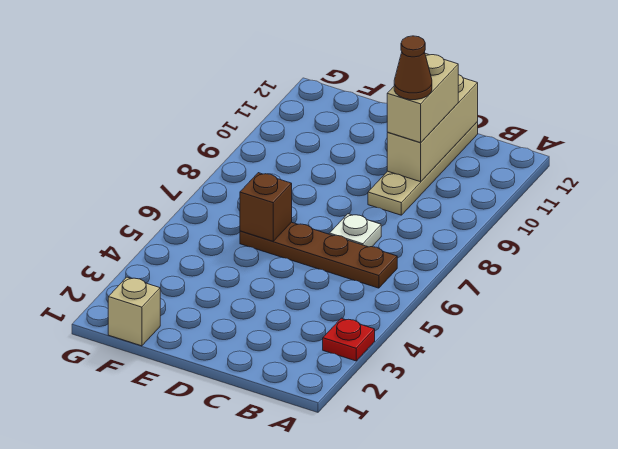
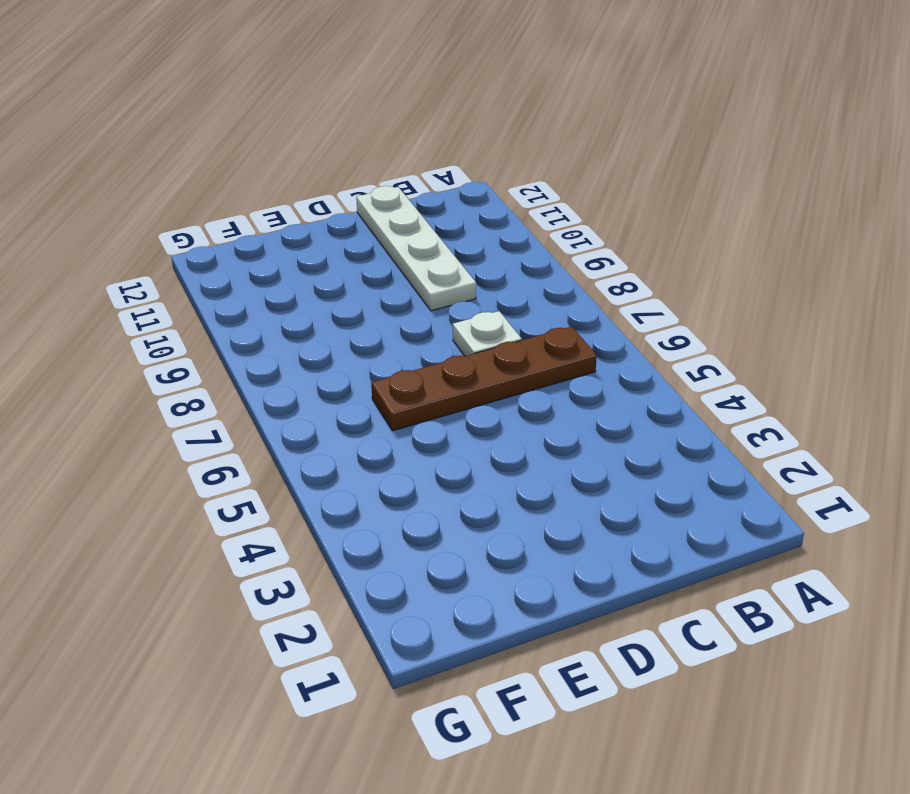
white 1x4 plate [356,186,476,311] -> tan 1x4 plate [368,122,478,215]
none -> red 1x1 plate [323,318,375,361]
none -> tan 1x1 brick [108,277,160,346]

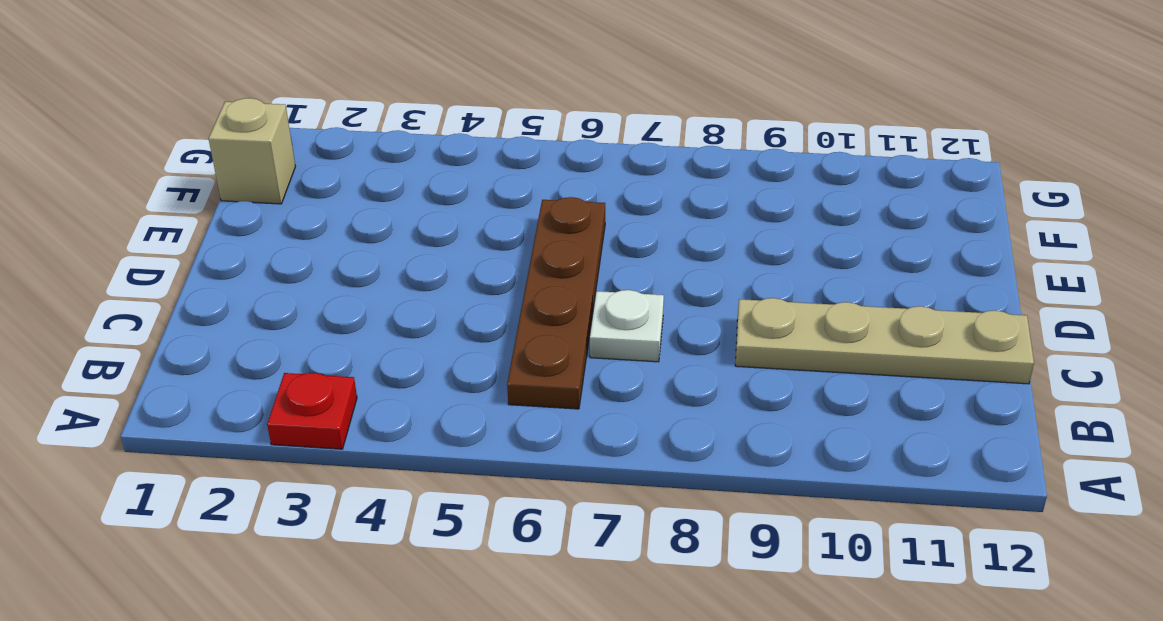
none -> tan 1x3 brick [387,74,478,182]
none -> brown 1x1 brick [240,173,292,241]

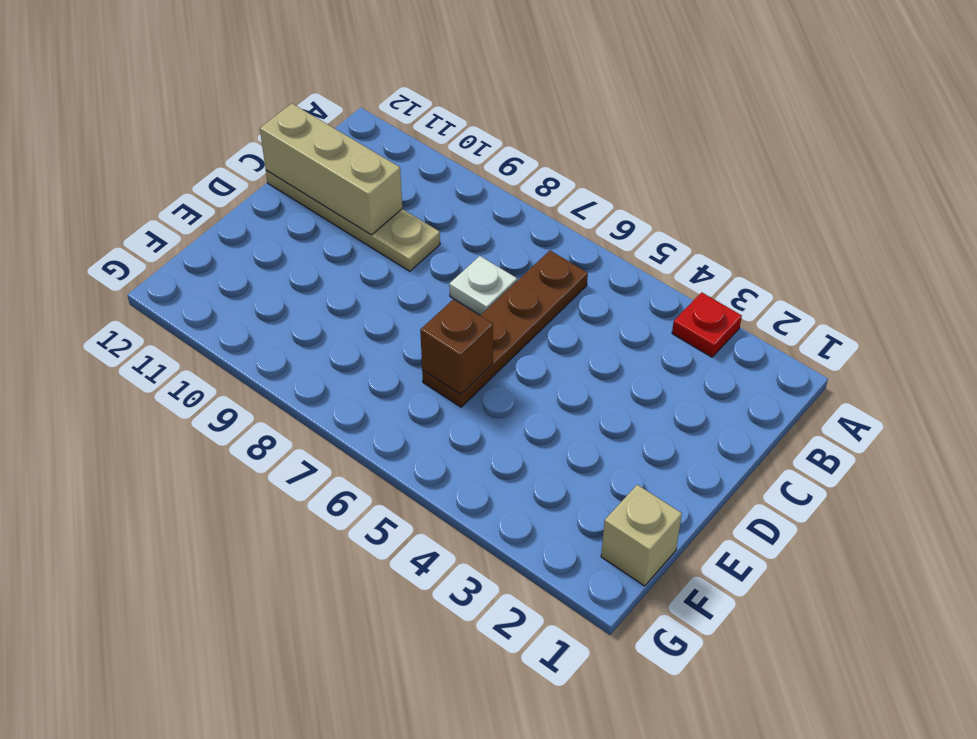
none -> tan 1x2 brick [387,54,458,143]
none -> brown 1x1 cone [394,36,432,100]

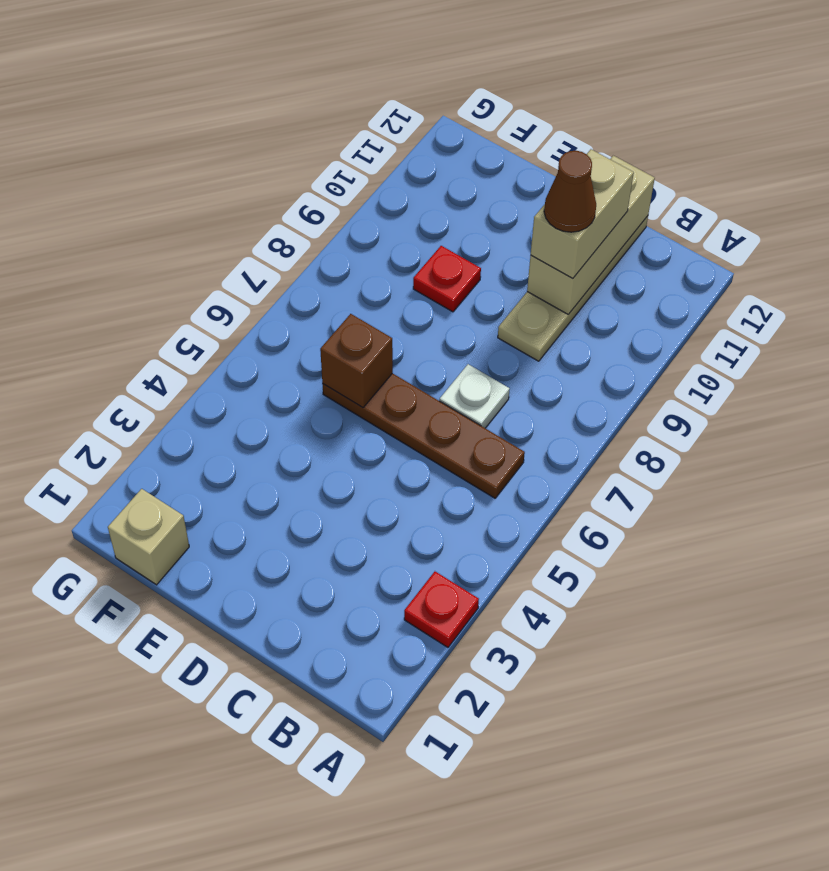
red 1x1 plate [413,246,481,312] -> none

